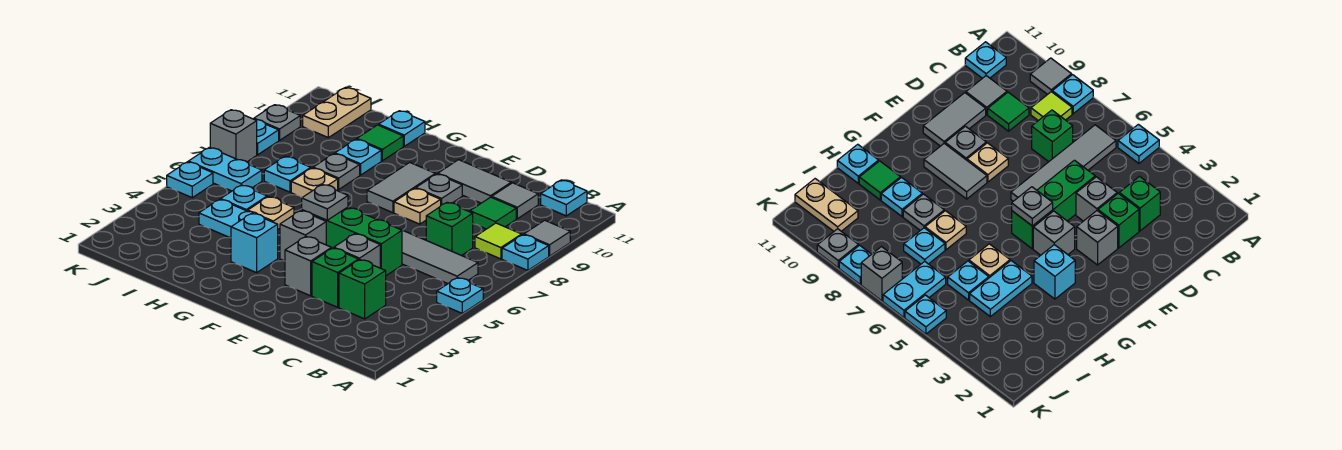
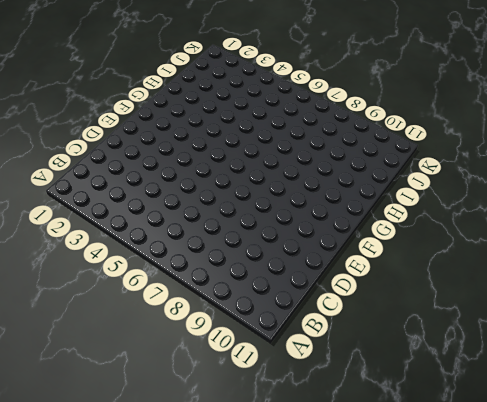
none -> cyan 1x1 plate [437,278,483,313]
none -> cyan 1x1 plate [502,235,549,270]
none -> grey 1x1 tile [524,220,570,256]
none -> grey 1x4 tile [402,230,478,284]

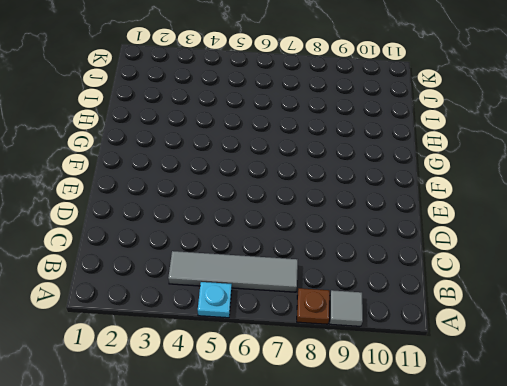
brown 1x1 plate [297,288,330,324] -> cyan 1x1 plate [502,235,549,270]
grey 1x4 tile [168,251,298,292] -> grey 1x4 tile turned to [402,230,478,284]
none -> lime 1x1 tile [475,223,522,259]
none -> cyan 1x1 plate [541,180,587,216]
none -> green 1x1 brick [339,260,386,319]
none -> green 1x1 brick [426,202,473,256]

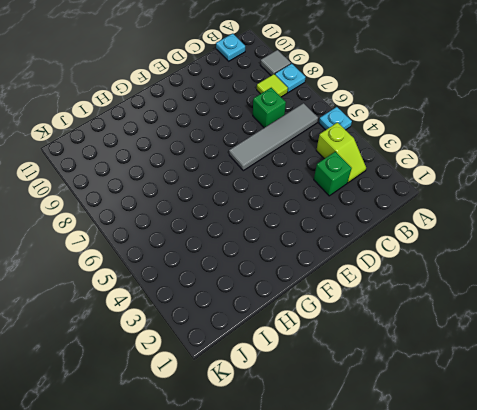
lime 1x2 slope [316,122,366,183] -> none
none -> green 1x1 tile [470,197,516,229]
none -> grey 1x1 tile [492,183,538,219]
none -> green 1x1 brick [312,248,359,307]
none -> grey 1x1 brick [334,234,380,268]

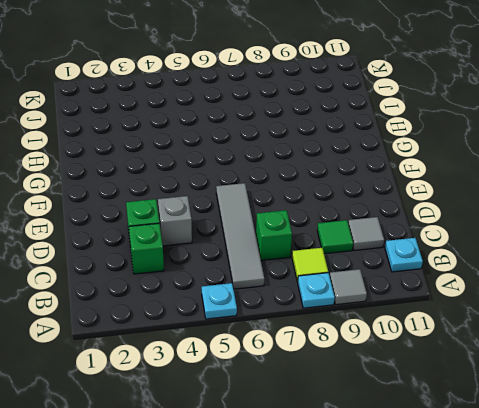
none -> green 1x3 brick [302,207,402,276]
none -> grey 1x2 tile [438,160,511,203]
none -> grey 1x1 brick [285,237,332,296]
none -> tan 1x1 plate [394,189,441,224]

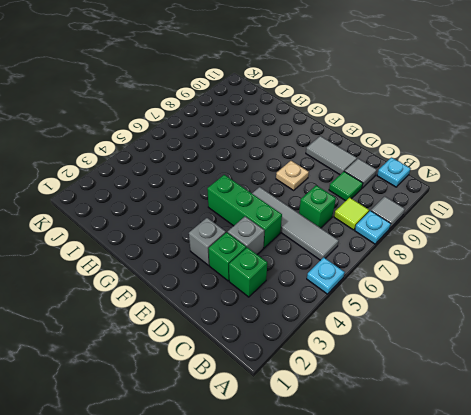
none -> grey 1x1 plate [416,174,462,205]
none -> grey 1x1 brick [280,211,326,261]
none -> grey 1x2 tile [367,162,435,213]
none -> cyan 1x1 brick [231,213,278,273]

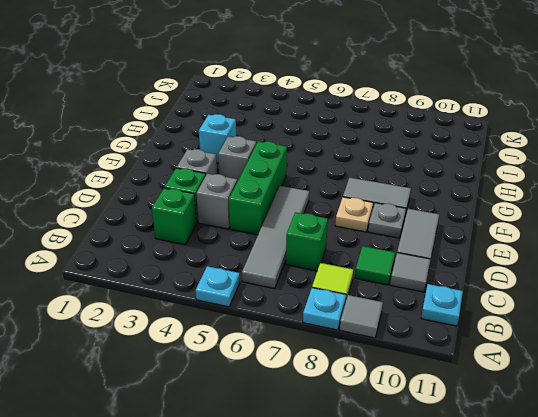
none -> cyan 1x2 plate [199,199,257,238]
none -> tan 1x1 plate [248,197,294,229]
none -> tan 1x1 plate [291,168,338,197]
none -> grey 1x1 plate [313,154,360,189]

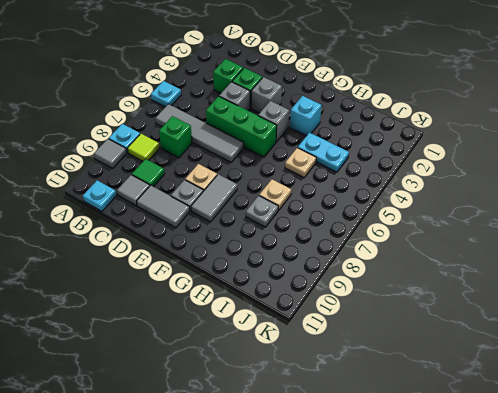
none -> cyan 1x1 plate [335,139,381,175]
none -> green 1x1 tile [357,125,403,161]
none -> cyan 1x1 plate [379,111,425,146]
none -> cyan 1x1 plate [221,185,267,211]

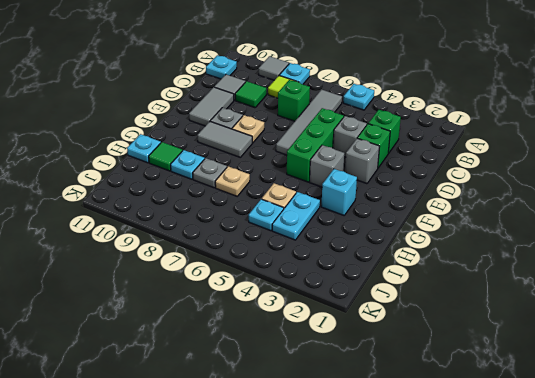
none -> cyan 1x1 plate [264,156,311,192]
none -> cyan 1x2 plate [188,148,262,191]
none -> tan 1x2 plate [303,88,371,138]
none -> cyan 1x1 plate [167,162,213,198]

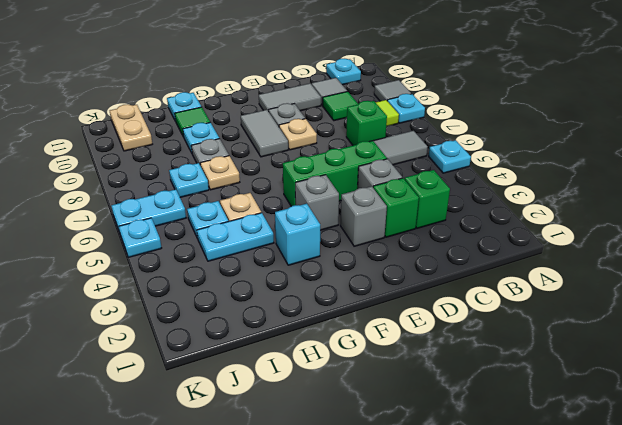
none -> grey 1x1 brick [210,110,257,162]
none -> cyan 1x1 plate [256,119,279,155]
none -> grey 1x1 plate [254,105,300,140]
none -> grey 1x1 plate [302,185,348,220]

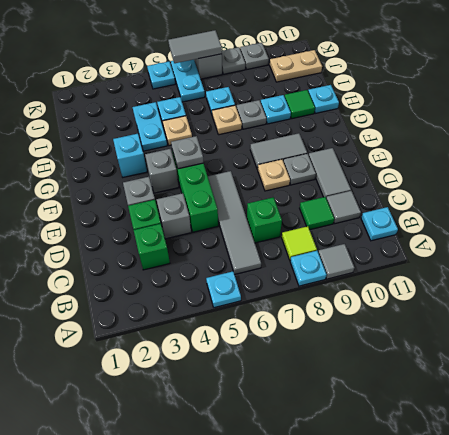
grey 1x2 tile [168,30,222,63] -> none
grey 1x1 plate [222,47,245,74] -> cyan 1x1 plate [256,119,279,155]

